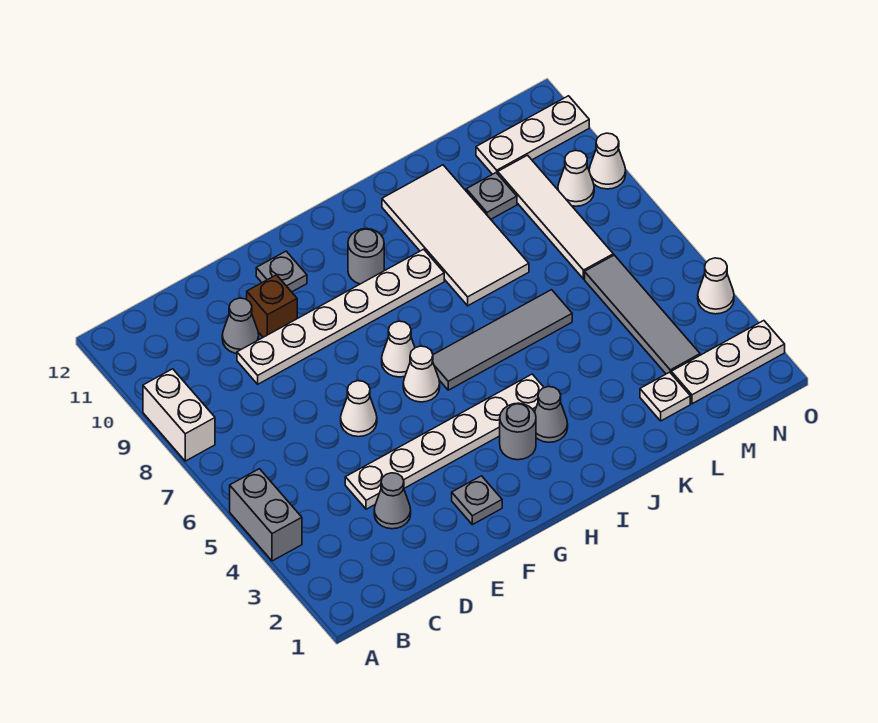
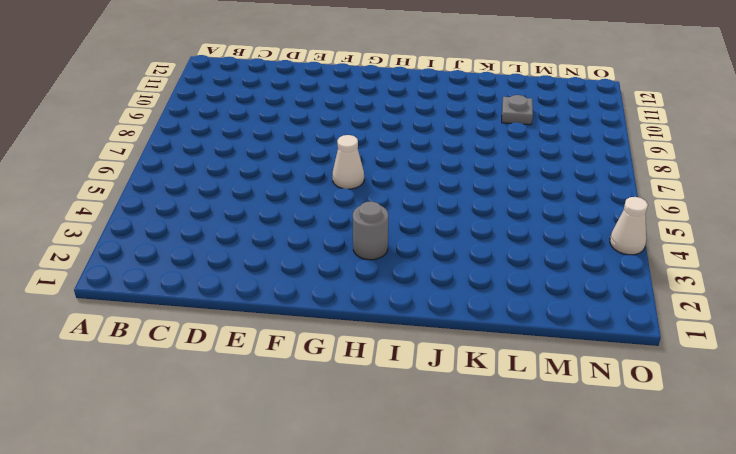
none -> grey 1x2 brick [230,469,302,561]
none -> white 1x2 brick [143,369,215,461]
none -> grey 1x1 cone [374,473,411,529]

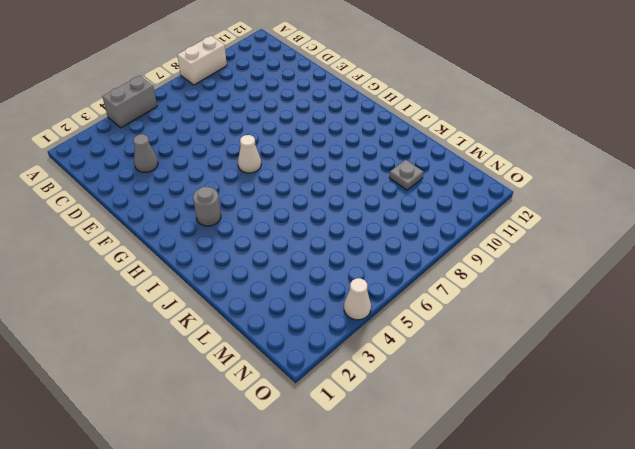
none -> white 1x6 plate [345,374,544,509]
none -> white 1x6 plate [237,249,444,384]
none -> grey 1x1 cone [222,298,259,353]

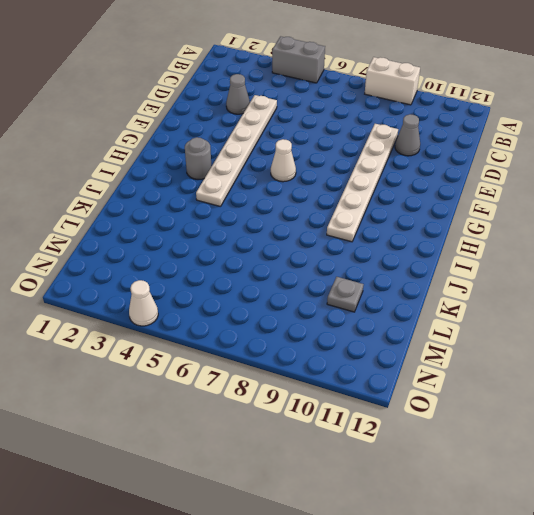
none -> white 1x1 cone [341,381,377,437]
none -> brown 1x1 brick [247,275,297,337]
none -> grey 1x1 plate [452,476,502,525]

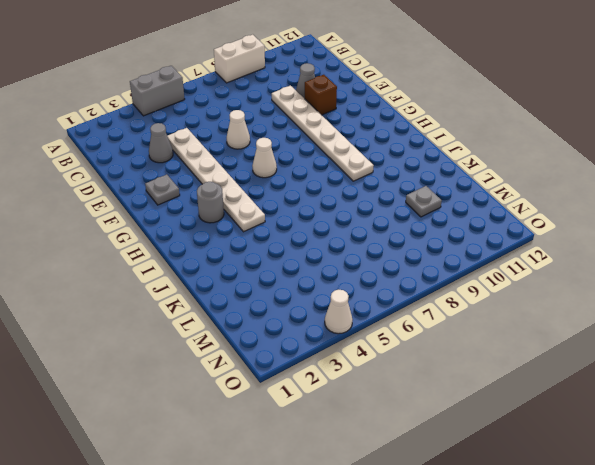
none -> grey 1x1 plate [256,251,307,292]
none -> white 1x1 cone [382,321,415,377]
none -> grey 1x4 tile [433,290,572,390]

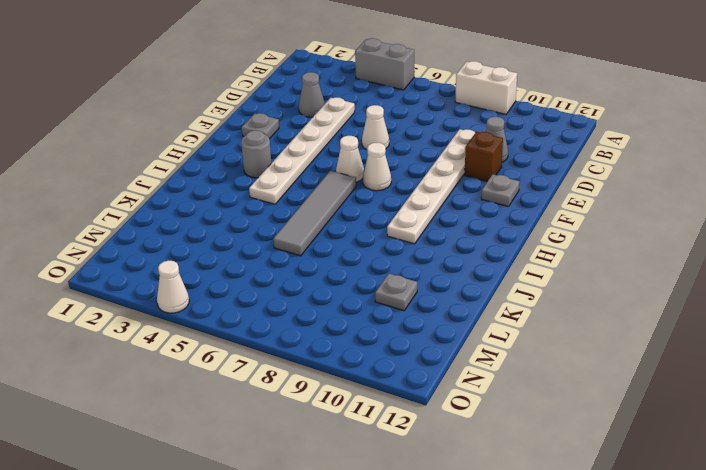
none -> grey 1x1 round brick [348,229,384,284]
none -> grey 1x1 cone [535,387,568,442]
none -> white 2x4 tile [382,165,529,306]

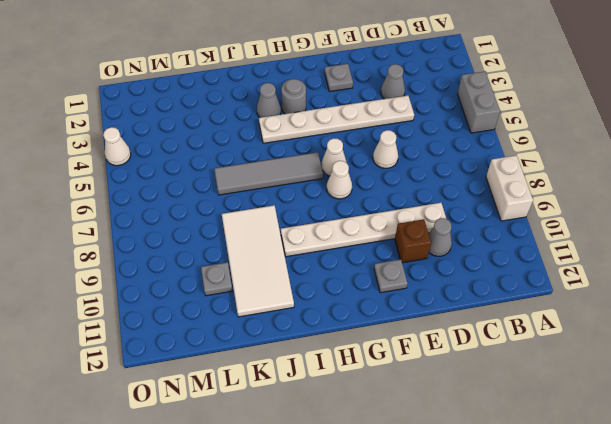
none -> grey 1x1 round brick [348,229,384,284]
none -> white 1x1 plate [640,372,690,421]
none -> white 1x3 plate [671,321,785,404]

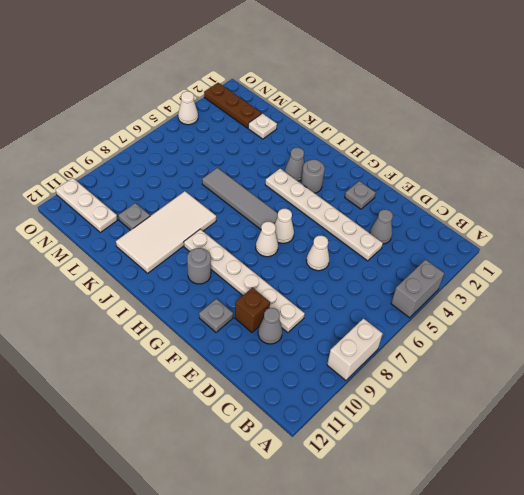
brown 1x3 plate [204,83,262,128] -> white 1x3 plate [671,321,785,404]
none -> grey 1x4 tile [585,255,700,374]
none -> white 1x4 tile [498,155,613,279]
none -> white 1x1 cone [558,151,594,206]

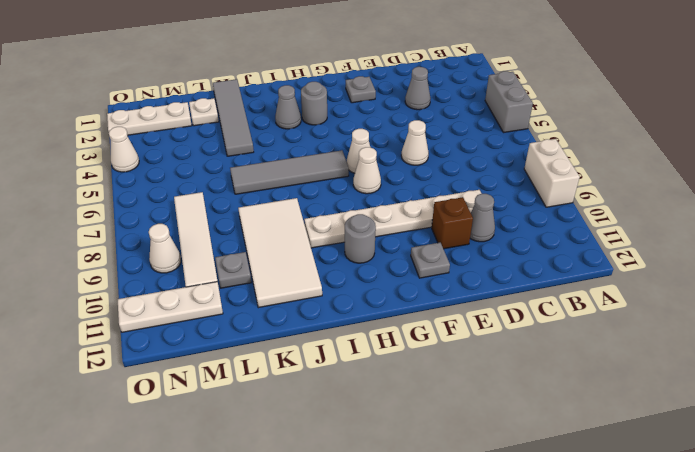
grey 1x4 tile [213,79,254,156] -> grey 1x4 tile moved to [585,255,700,374]
none -> white 1x6 plate [345,374,544,509]
none -> white 1x1 cone [589,133,626,189]

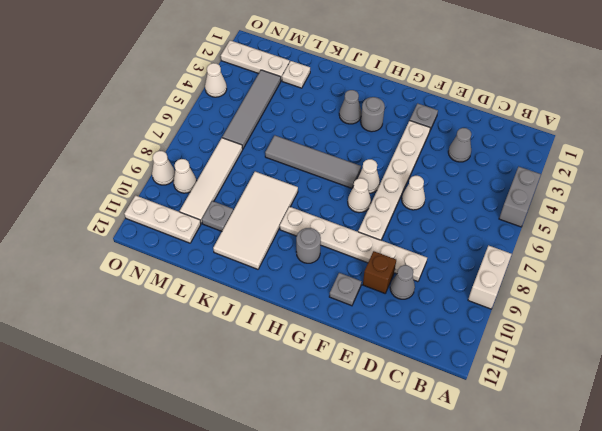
white 1x6 plate [358,121,430,240] -> white 1x6 plate turned to [345,374,544,509]

